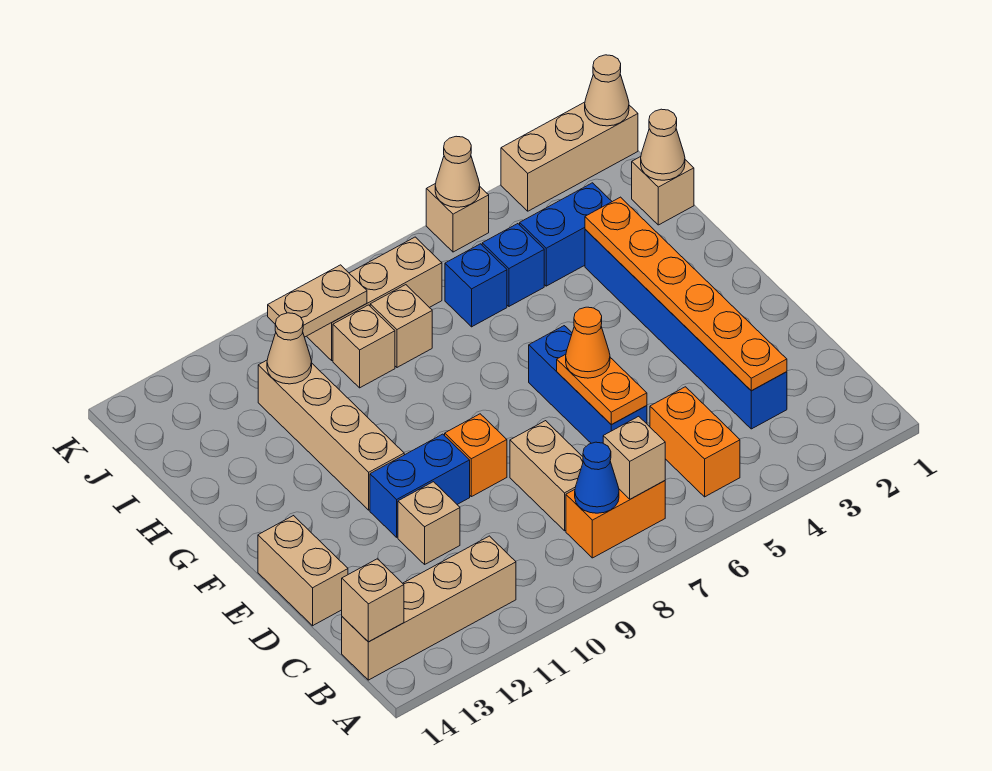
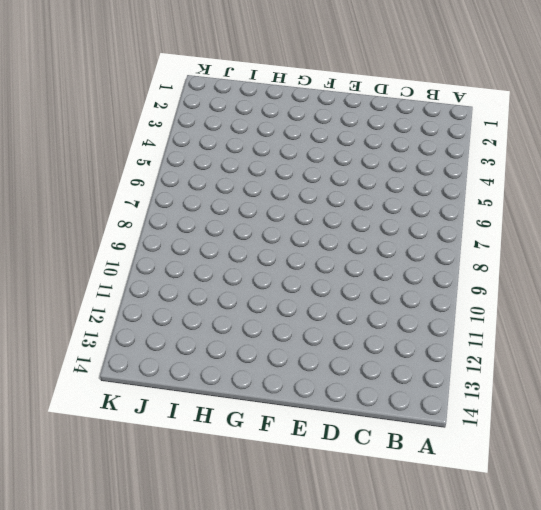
none -> orange 1x2 brick [650,387,740,497]
none -> orange 1x2 brick [566,481,665,558]
none -> tan 1x4 brick [342,536,516,680]
none -> blue 1x6 brick [585,230,787,429]

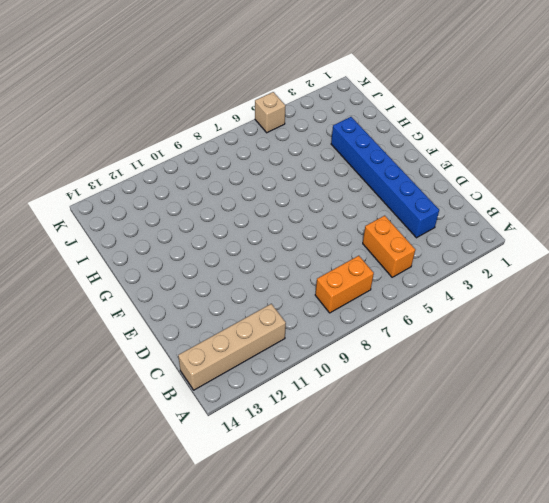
none -> tan 1x2 brick [510,421,583,531]
none -> blue 1x3 brick [529,326,647,443]
none -> tan 1x1 brick [398,482,460,564]
none -> tan 1x2 brick [258,516,348,626]

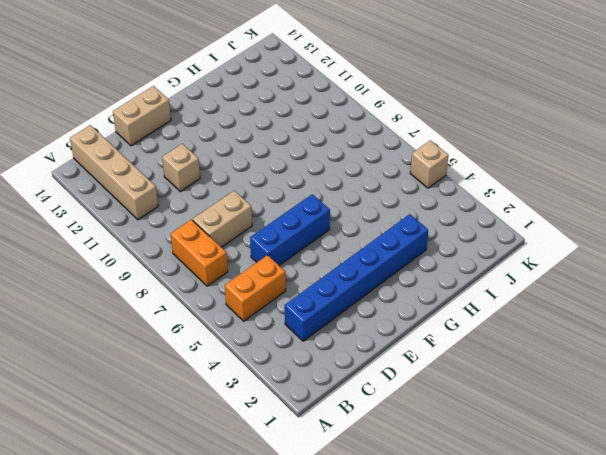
none -> orange 1x1 brick [445,414,507,497]
none -> blue 1x2 brick [370,434,470,537]
none -> tan 1x4 brick [258,360,404,510]
none -> tan 1x1 brick [632,157,694,225]

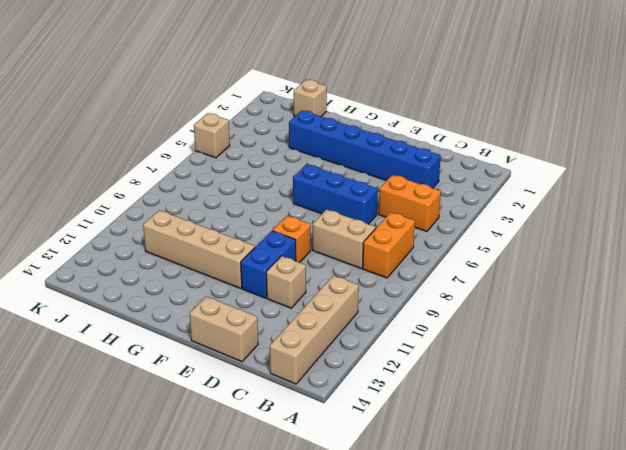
none -> blue 1x2 brick [520,183,612,286]
none -> blue 1x1 brick [482,224,544,306]
none -> blue 1x1 brick [445,244,507,327]
none -> tan 1x1 brick [370,285,432,367]

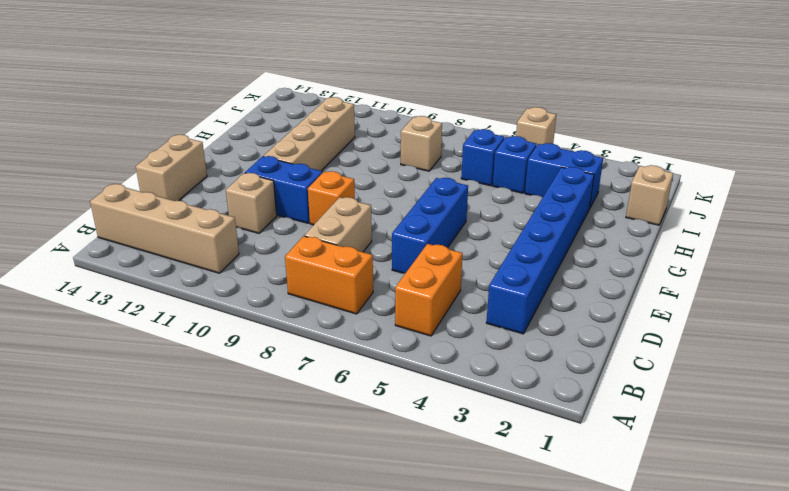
none -> tan 1x1 brick [333,305,395,388]
none -> tan 1x3 brick [307,237,442,360]
none -> tan 1x3 brick [501,102,638,211]
none -> tan 1x1 brick [603,416,665,499]

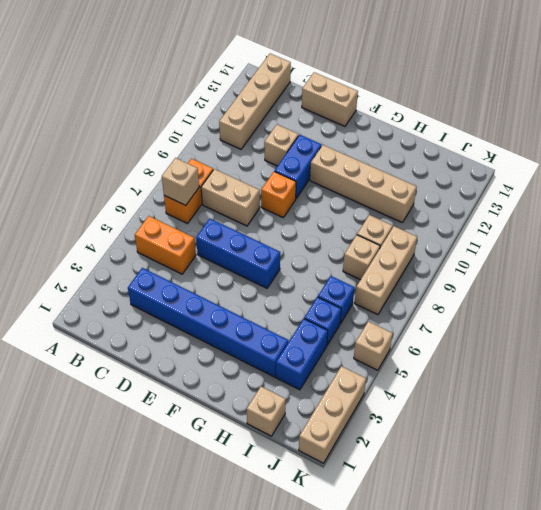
none -> blue 1x1 cone [575,442,619,513]
none -> tan 1x1 brick [342,559,404,642]
none -> orange 1x6 plate [585,197,787,391]
none -> orange 1x2 plate [557,354,647,425]

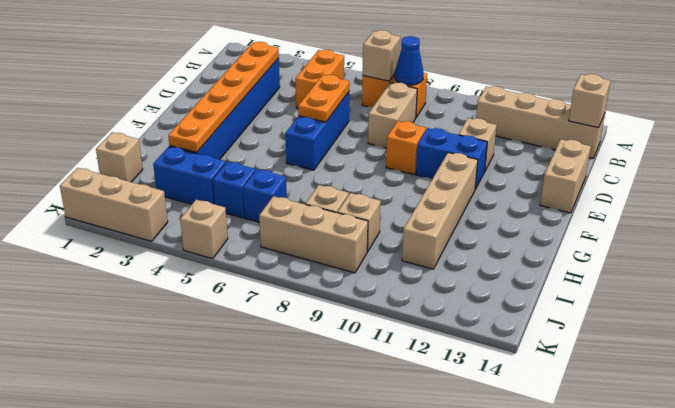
none -> tan 1x1 cone [641,109,685,180]
none -> tan 1x1 cone [267,313,312,384]
none -> tan 1x2 plate [268,265,367,337]
none -> tan 1x1 cone [585,55,629,126]

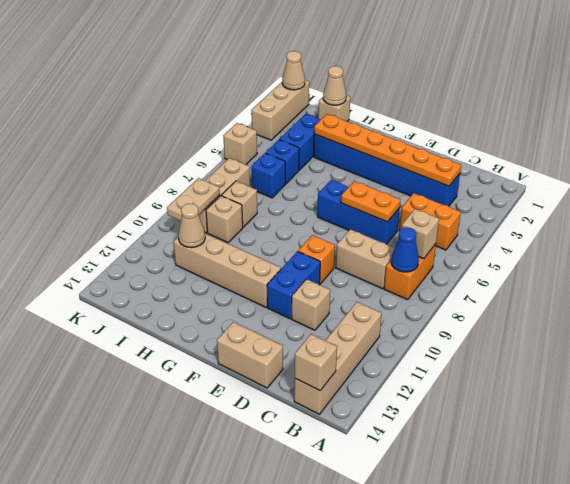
none -> tan 1x1 cone [435,136,480,207]
none -> orange 1x1 cone [566,307,610,378]

